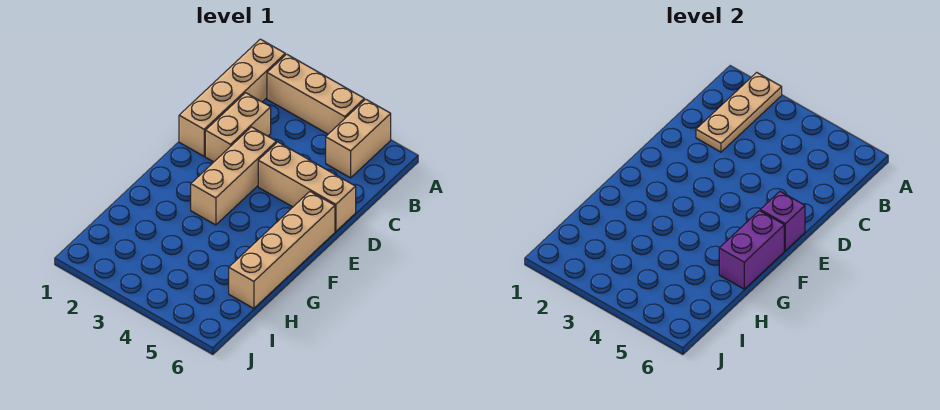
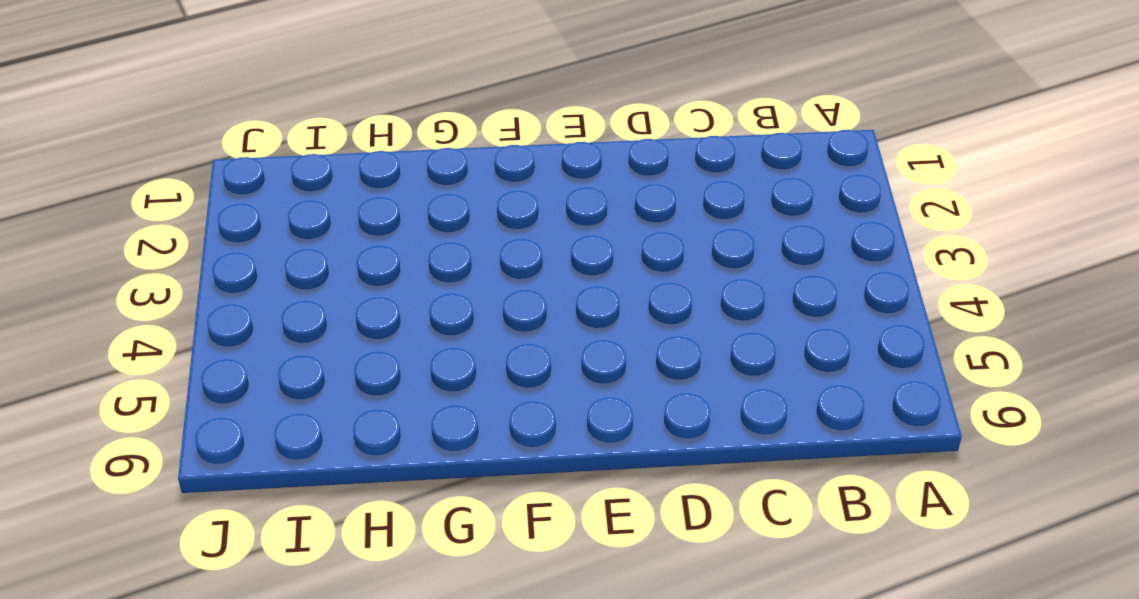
none -> tan 1x4 brick [179,39,285,156]
none -> tan 1x3 brick [267,54,364,134]

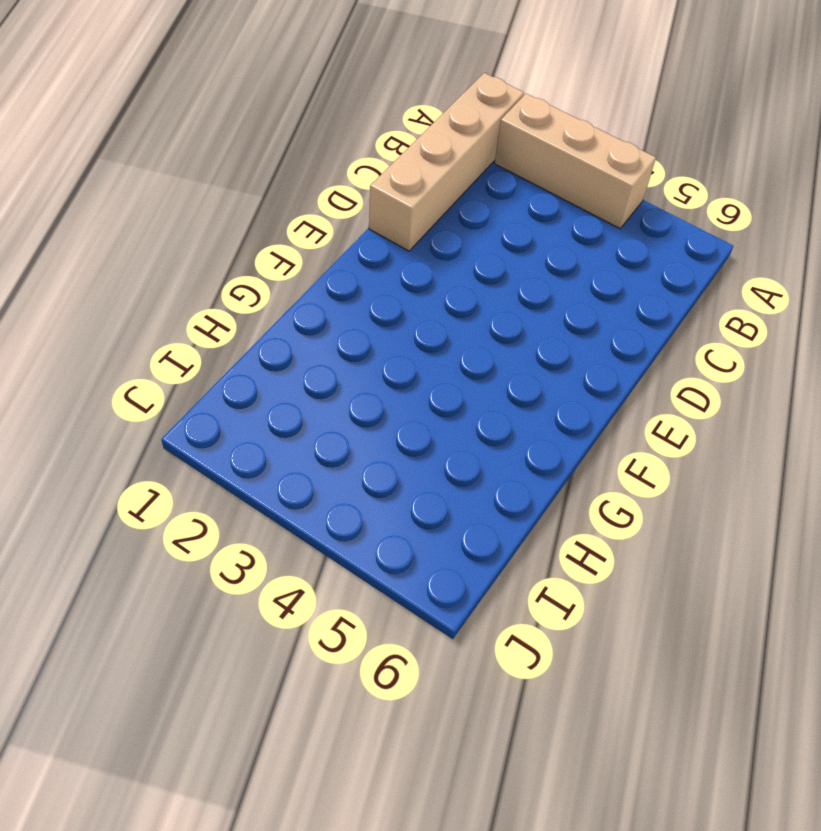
none -> tan 1x2 brick [326,99,391,178]
none -> tan 1x2 brick [205,93,271,162]

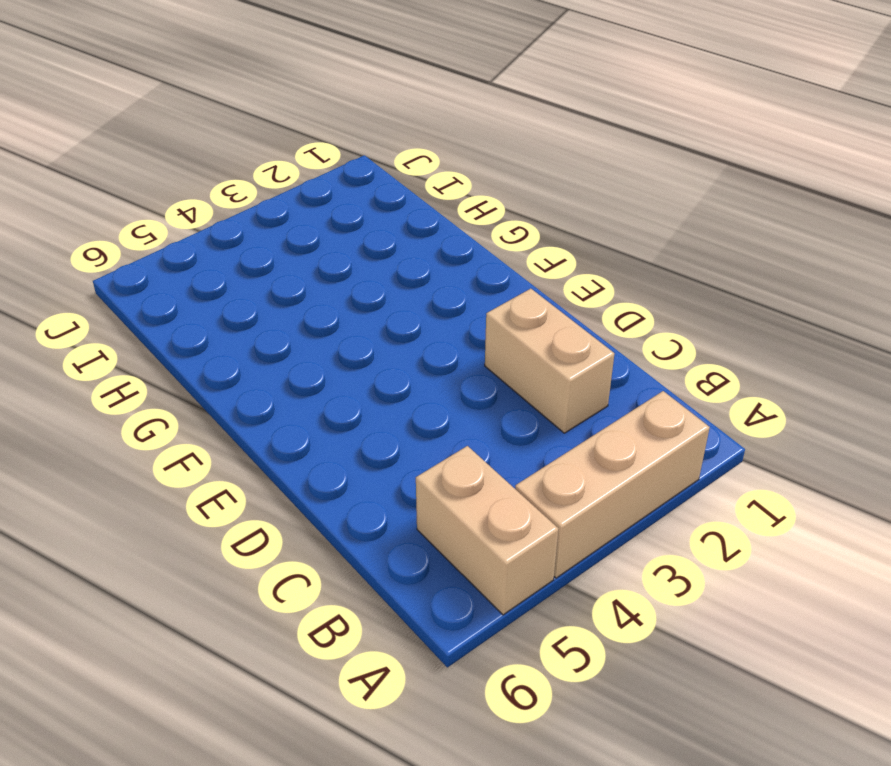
none -> tan 1x4 brick [179,39,285,156]
none -> tan 1x3 brick [191,127,276,225]

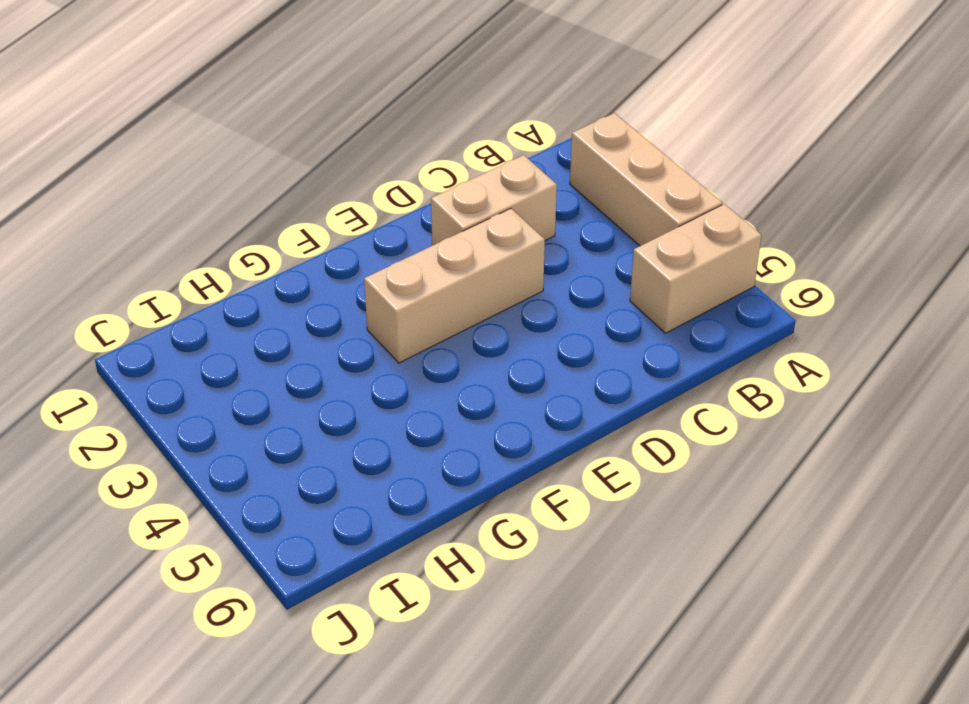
none -> tan 1x4 brick [179,39,285,156]
none -> tan 1x3 brick [258,142,356,231]

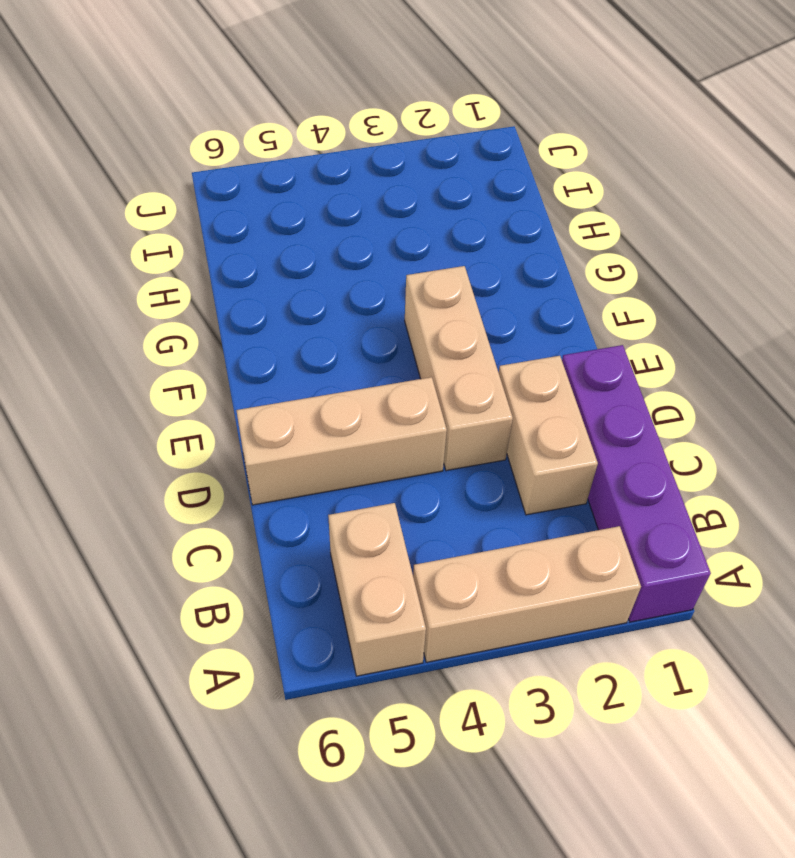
purple 1x4 brick [562,345,711,622] -> tan 1x4 brick [179,39,285,156]
none -> tan 1x4 brick [229,192,335,308]
none -> tan 1x3 plate [696,72,782,152]

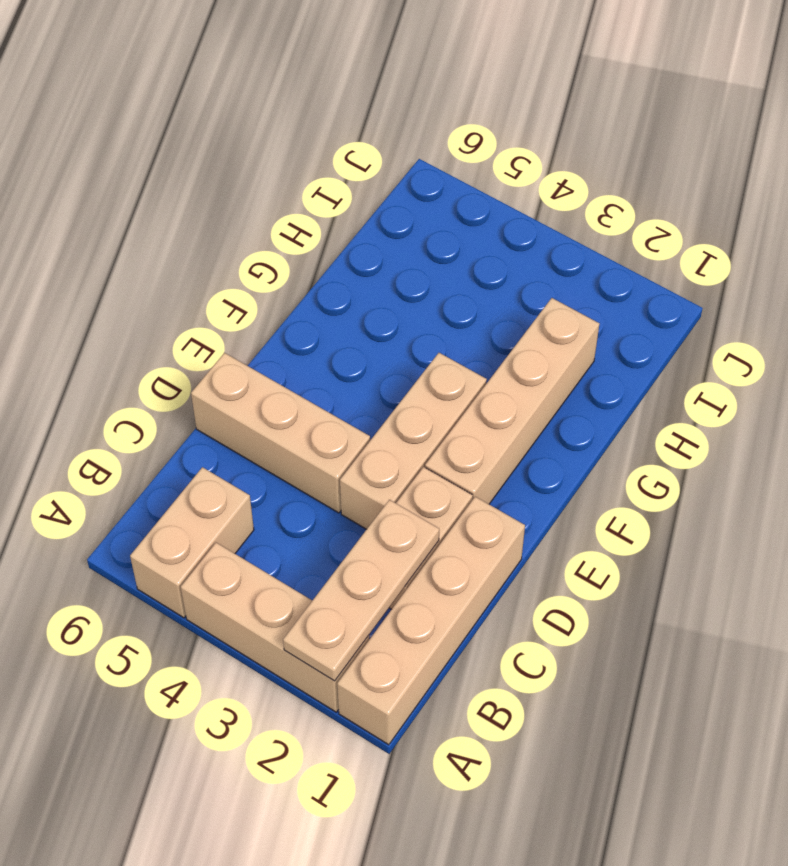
tan 1x4 brick [425,298,600,504] -> tan 1x4 brick moved to [229,192,335,308]
none -> purple 1x1 brick [760,192,805,251]
none -> purple 1x2 brick [719,211,784,289]

